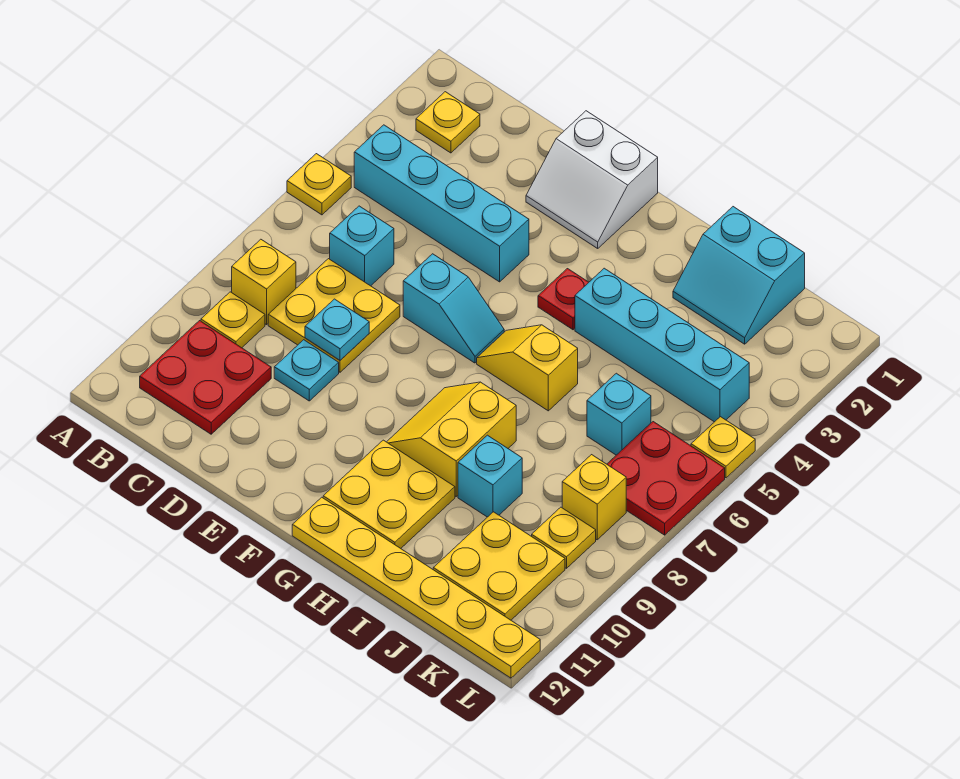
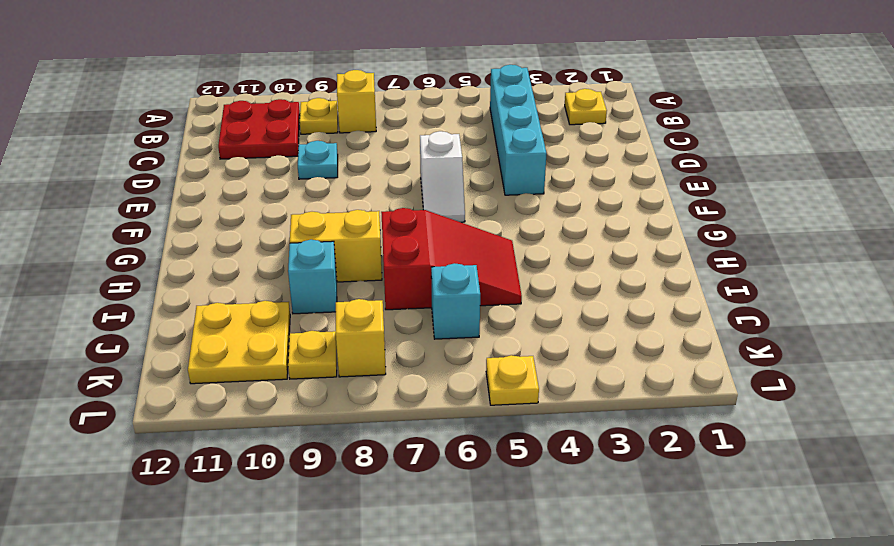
white 1x2 slope [420,131,465,222] -> cyan 1x2 slope [403,254,504,363]
red 2x3 slope [381,208,522,310] -> yellow 1x2 slope [477,325,578,411]
none -> yellow 1x1 plate [287,154,351,215]
none -> cyan 1x1 brick [330,206,394,286]
none -> yellow 2x2 plate [268,259,400,372]

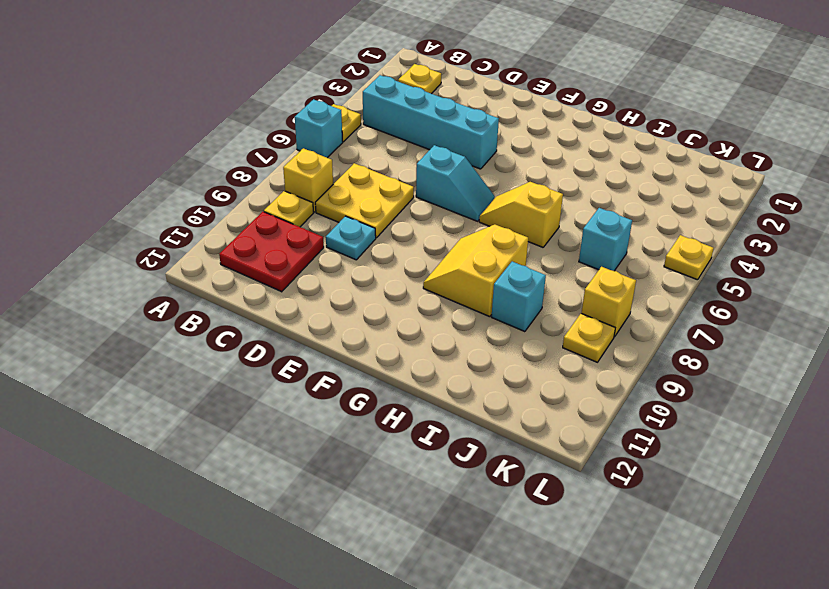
cyan 1x1 brick [295,99,343,158] -> cyan 1x1 brick moved to [330,206,394,286]
none -> white 2x2 slope [526,111,658,248]
none -> red 1x1 plate [538,269,589,330]
none -> yellow 2x2 plate [323,440,455,548]

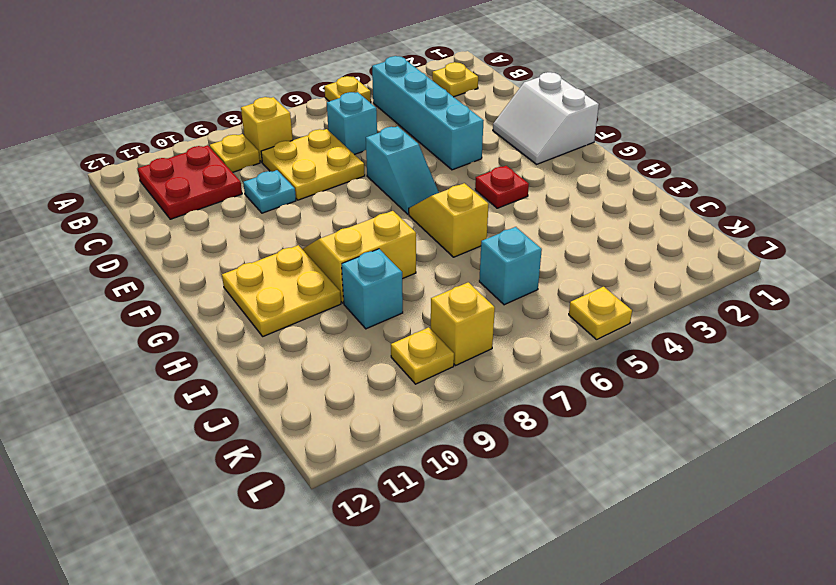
none -> yellow 1x6 plate [292,497,540,678]
none -> cyan 1x4 brick [575,268,749,422]
none -> cyan 2x2 slope [673,207,805,344]

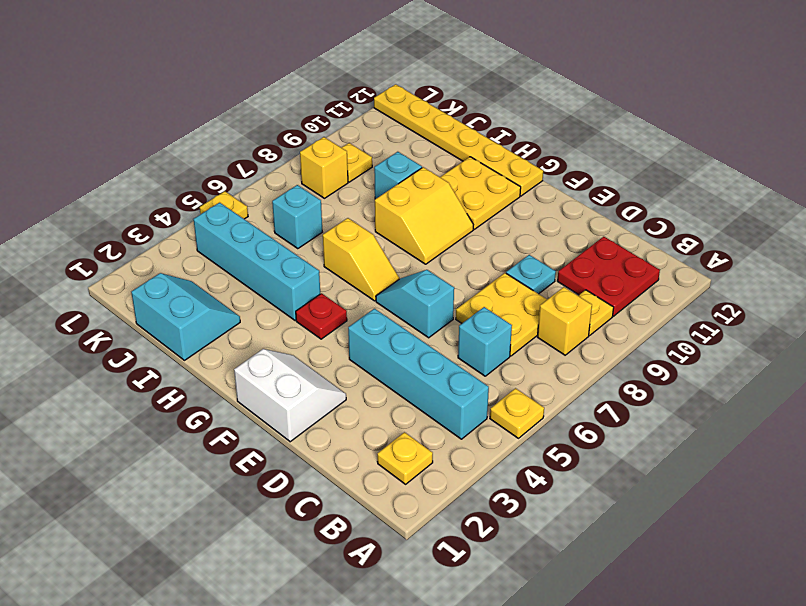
none -> yellow 2x2 plate [433,512,565,620]
none -> red 2x2 plate [607,422,725,535]
none -> cyan 1x1 plate [305,299,369,360]

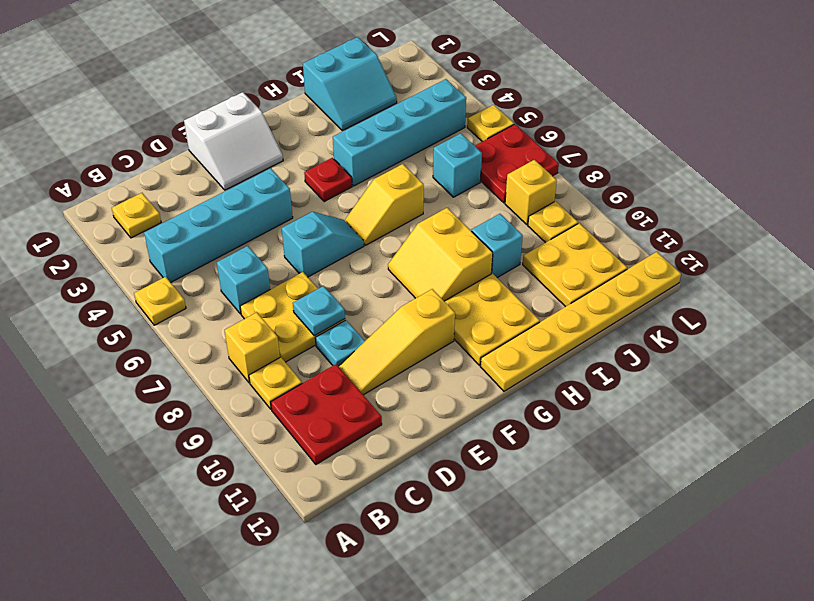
yellow 1x3 slope [338,289,455,395] -> none

